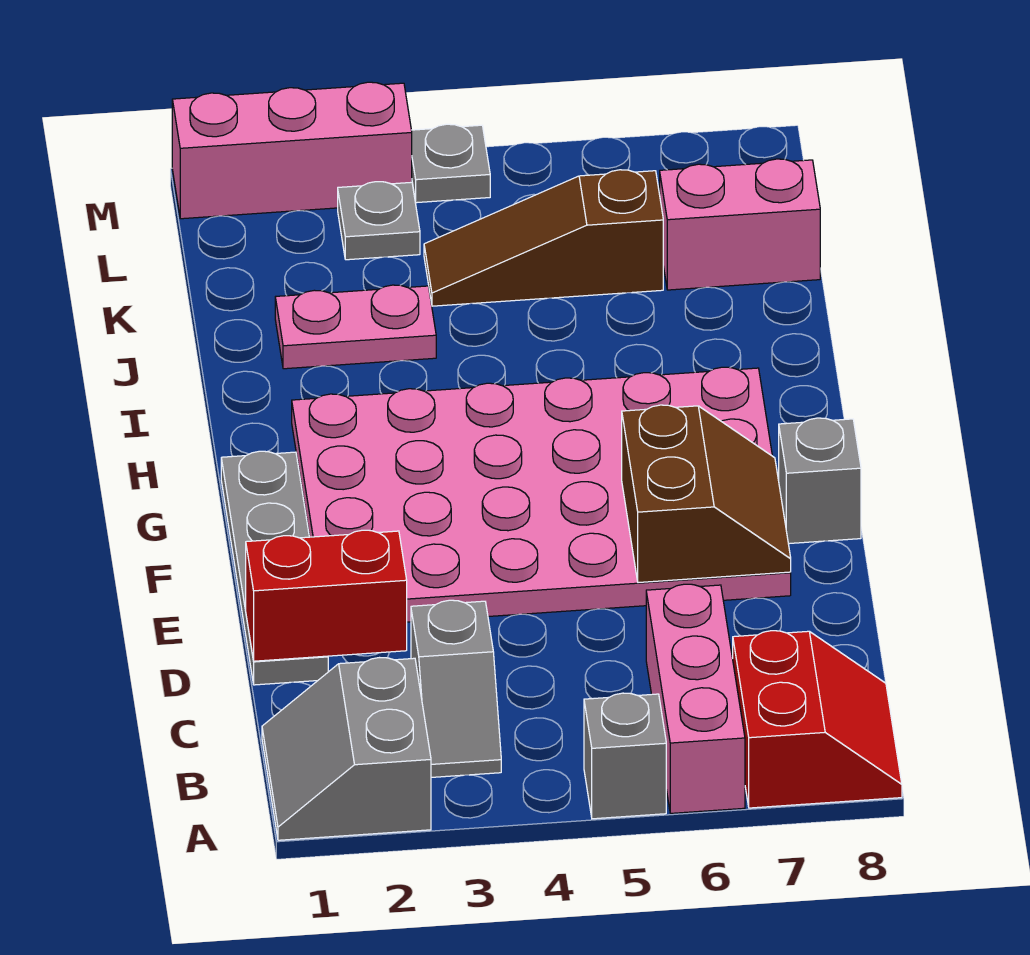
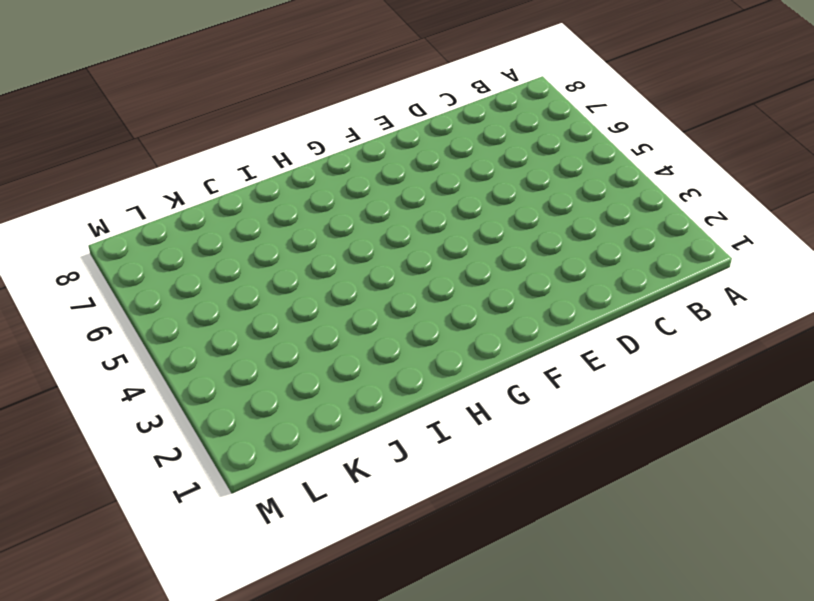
none -> grey 2x2 slope [262,658,431,840]
none -> grey 1x1 brick [584,693,666,819]
none -> pink 1x3 brick [646,584,745,813]

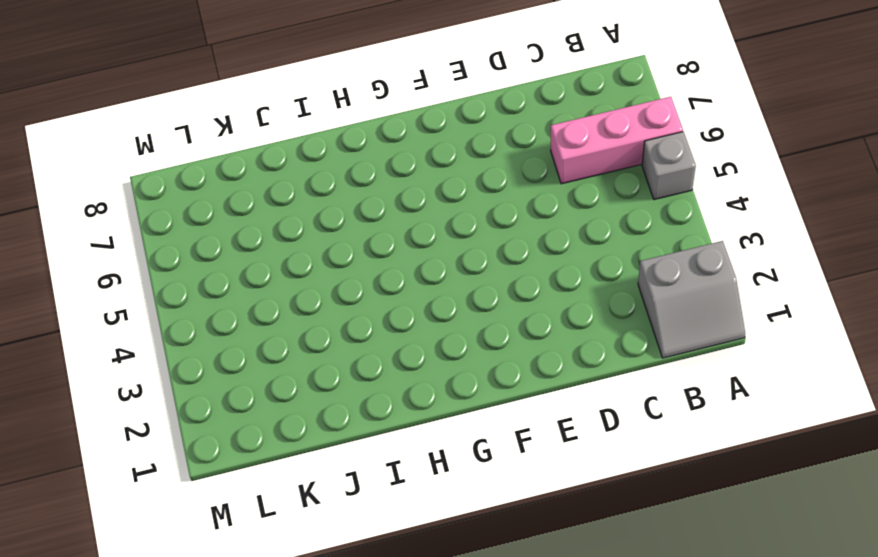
none -> red 2x2 slope [733,631,902,808]
none -> grey 1x2 slope [411,600,501,777]
none -> grey 1x4 plate [221,451,328,685]

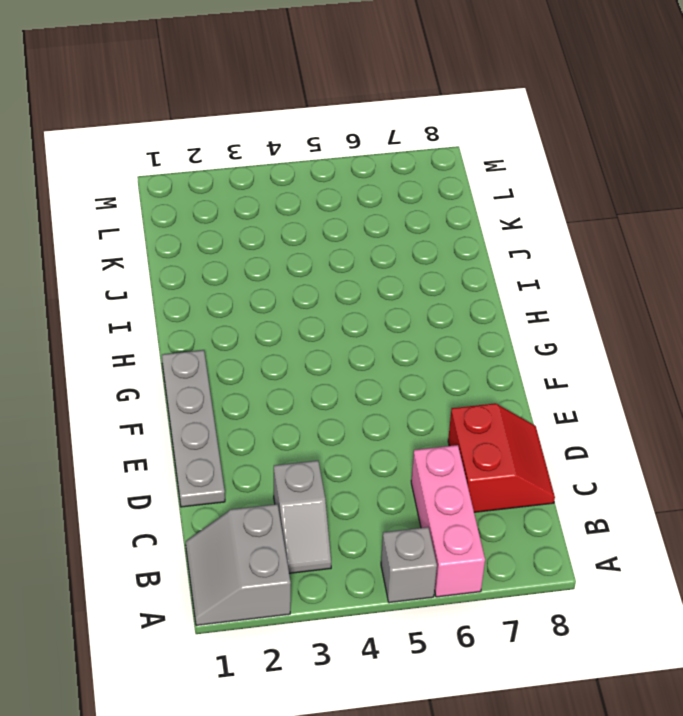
red 2x2 slope [448,403,555,512] -> red 2x2 slope moved to [733,631,902,808]
none -> pink 4x6 plate [292,367,791,622]
none -> grey 1x1 brick [779,418,861,544]
none -> pink 1x2 plate [275,285,436,369]

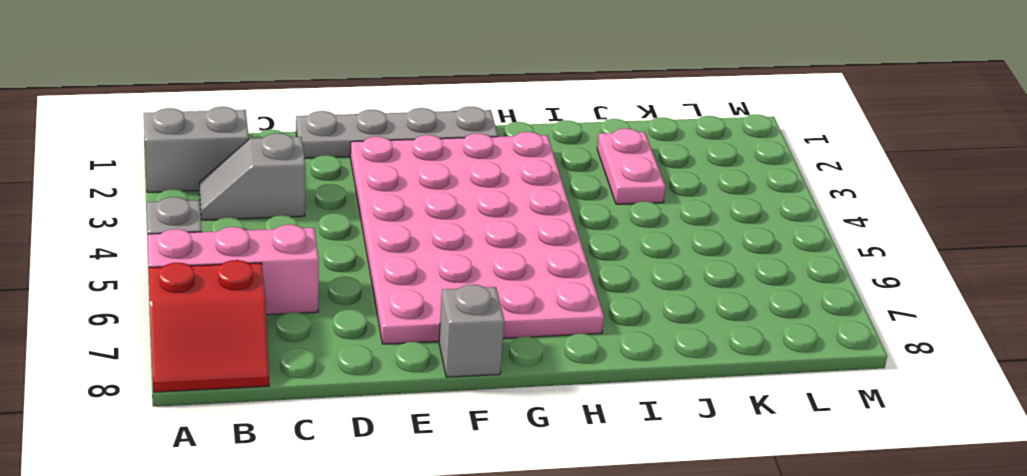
none -> brown 1x3 slope [424,170,663,306]
none -> pink 1x2 brick [660,159,820,290]
none -> grey 1x1 plate [338,182,420,260]

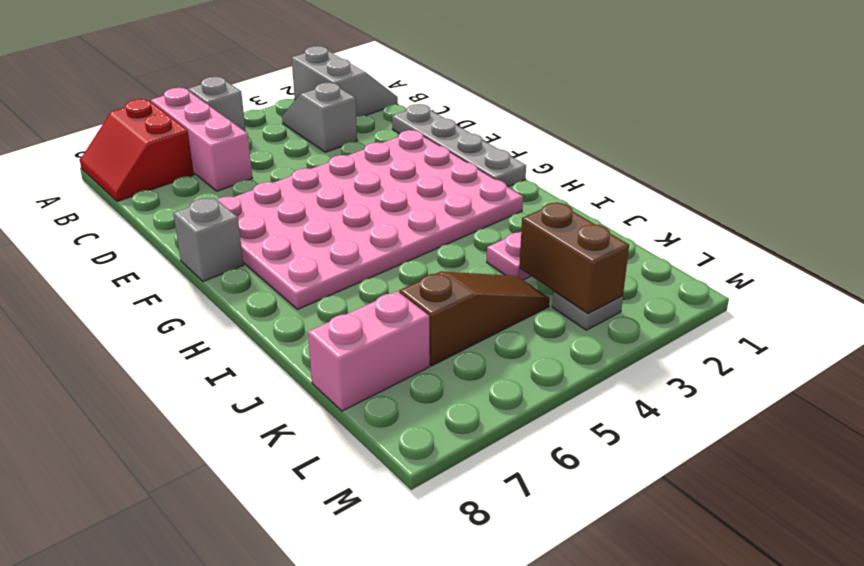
brown 1x2 brick [519,202,629,314] -> none
none -> pink 1x3 brick [172,82,412,219]
none -> grey 1x1 plate [412,124,490,203]
none -> red 1x2 brick [246,530,407,661]

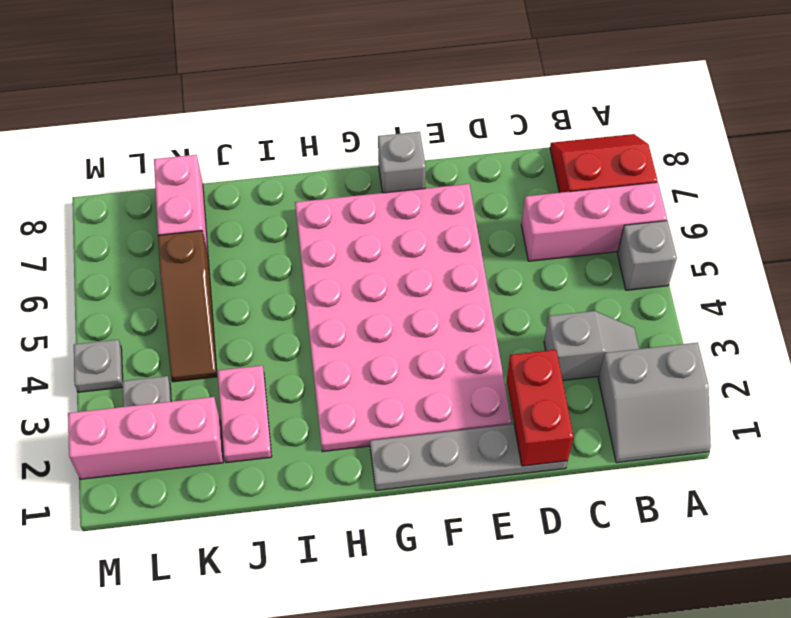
pink 1x3 brick [68,397,223,479] -> pink 1x3 brick turned to [172,82,412,219]
none -> brown 2x2 slope [622,405,791,583]

